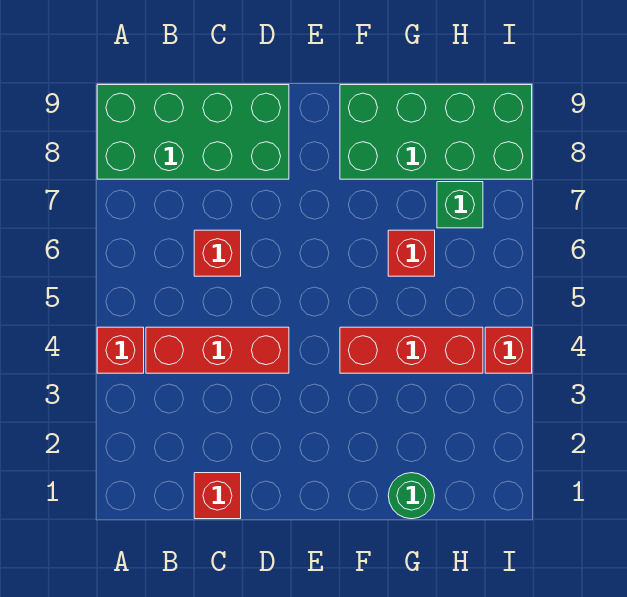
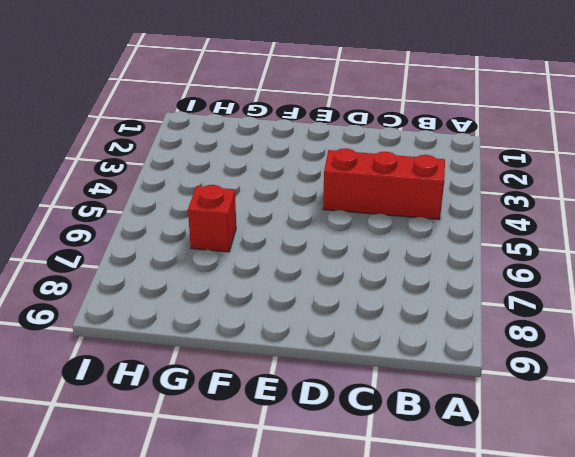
none -> red 1x1 brick [97,327,144,373]
none -> green 2x4 brick [97,85,289,179]

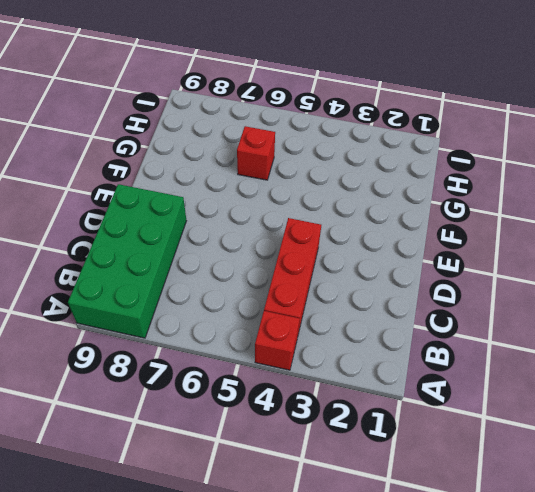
none -> red 1x1 brick [194,473,241,519]
none -> red 1x1 brick [194,230,241,276]

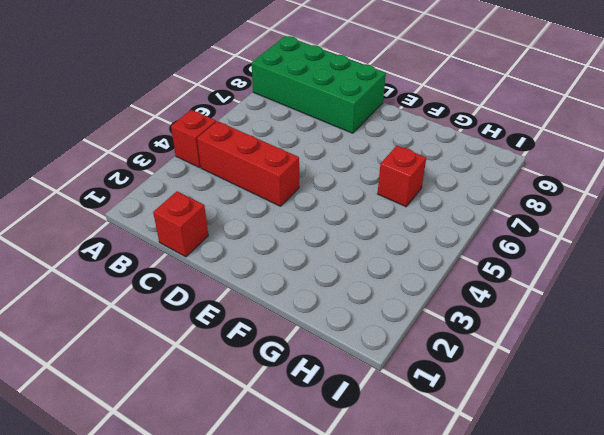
none -> red 1x1 brick [194,230,241,276]
none -> red 1x3 brick [340,327,483,373]

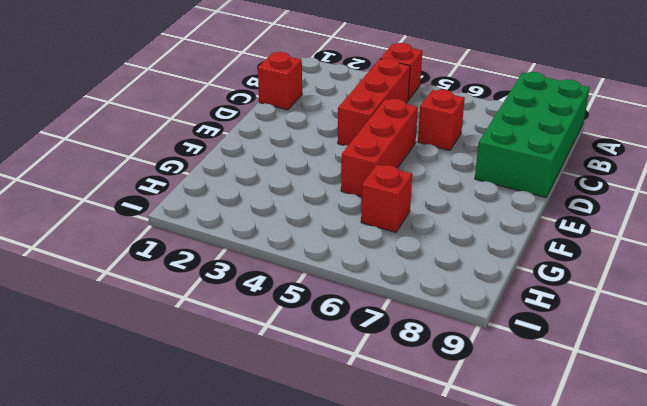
red 1x3 brick [341,99,418,197] -> red 1x3 brick moved to [340,327,483,373]
none -> green 2x4 brick [340,85,532,179]
none -> green 1x1 round brick [388,473,435,519]

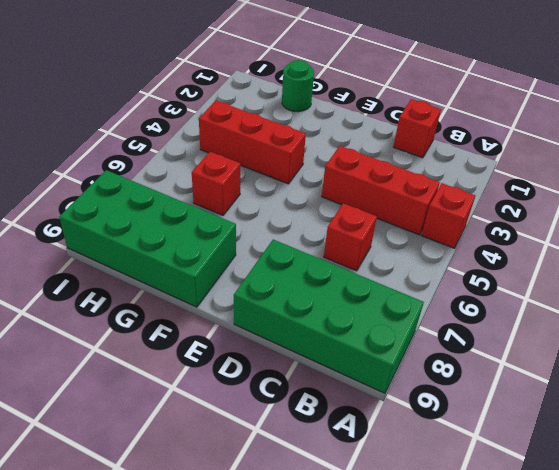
none -> green 1x1 brick [437,182,483,228]
none -> red 1x1 brick [485,327,532,373]

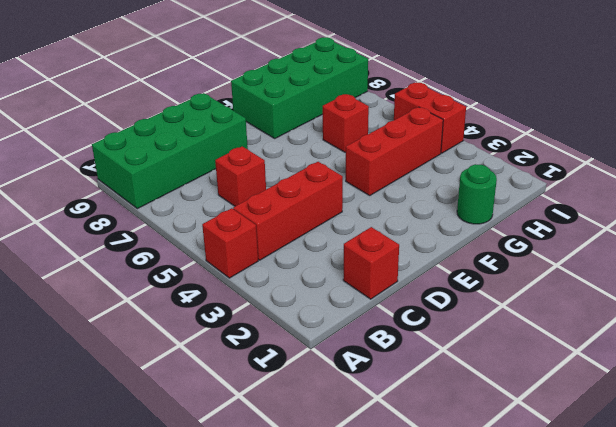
red 1x2 brick [394,82,466,153] -> red 1x1 brick [485,327,532,373]
none -> green 1x1 brick [437,182,483,228]

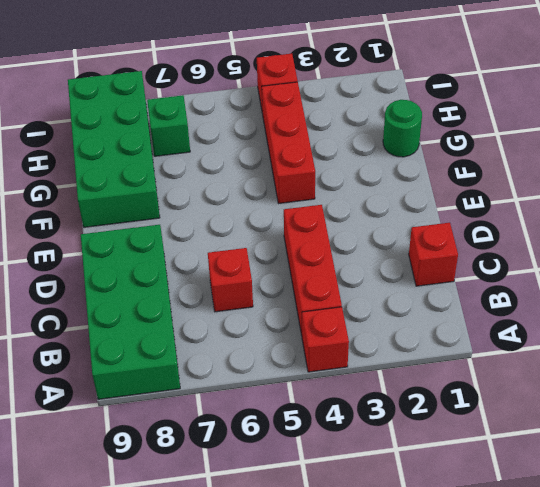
none -> red 1x1 brick [388,230,435,276]

